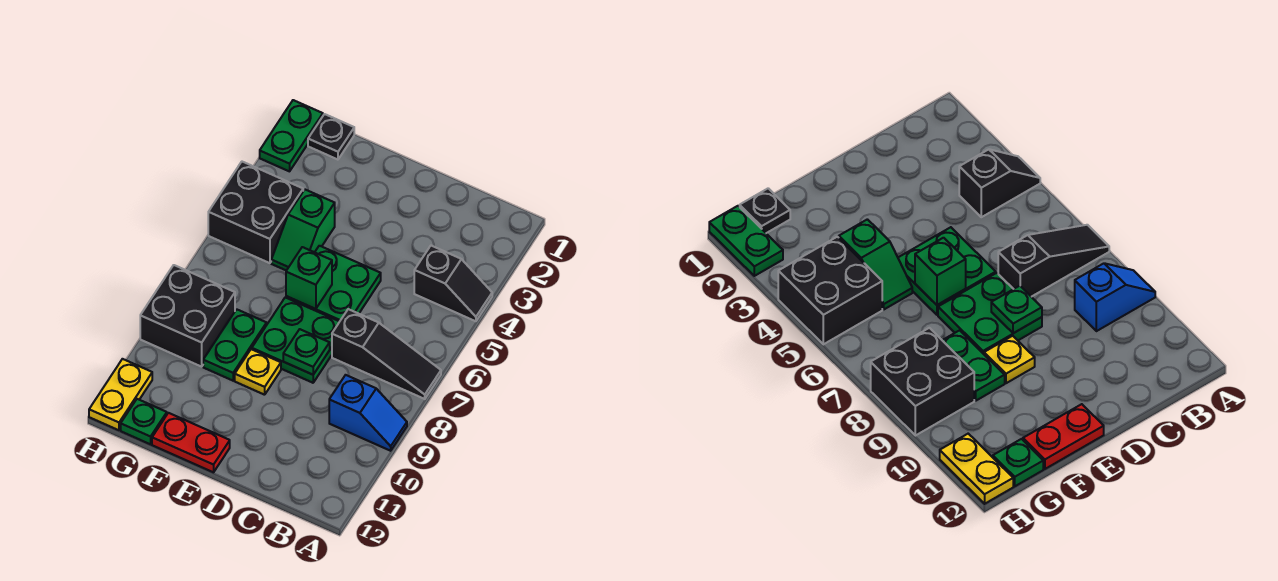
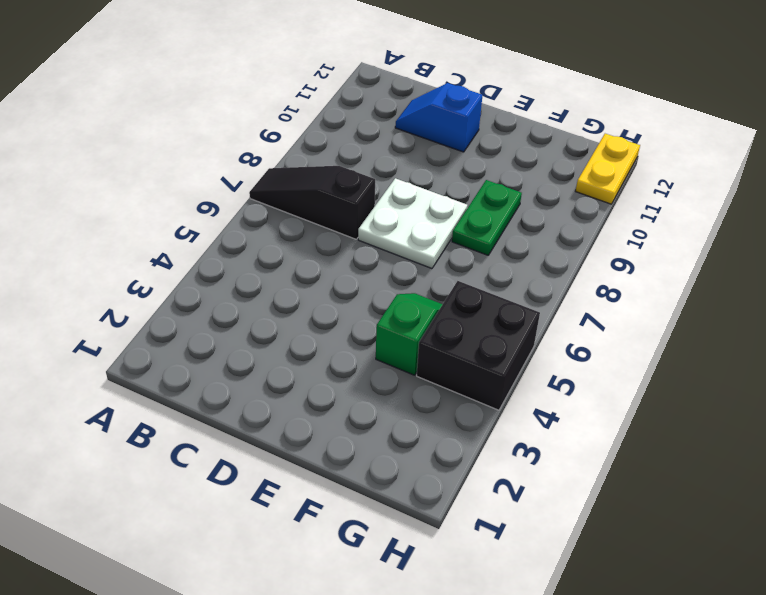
blue 1x2 slope [395,83,483,152] -> blue 1x2 slope moved to [329,375,407,451]
white 2x2 plate [358,178,467,269] -> green 2x2 plate [252,297,340,383]
none -> black 1x2 slope [414,246,492,321]
none -> green 2x2 plate [286,246,381,321]
none -> yellow 1x1 plate [235,349,281,395]

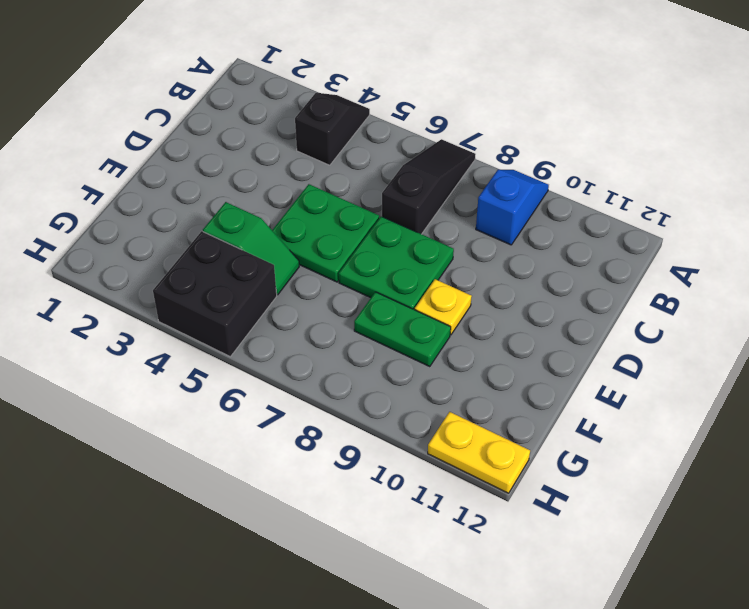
none -> red 1x2 plate [152,413,230,472]
none -> black 1x1 plate [308,114,354,160]
none -> black 2x2 brick [140,265,235,367]

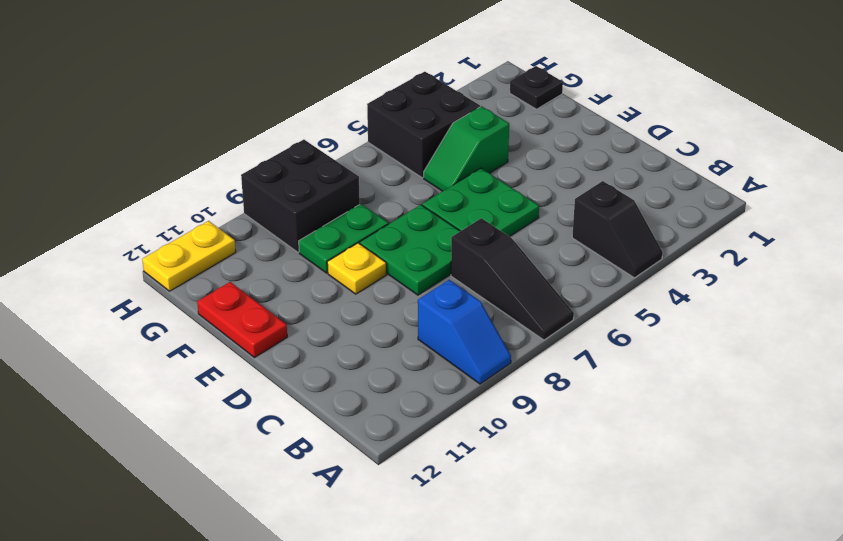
none -> green 1x1 plate [121,399,167,444]
none -> green 1x2 plate [260,100,323,171]
none -> green 1x1 plate [283,329,330,375]

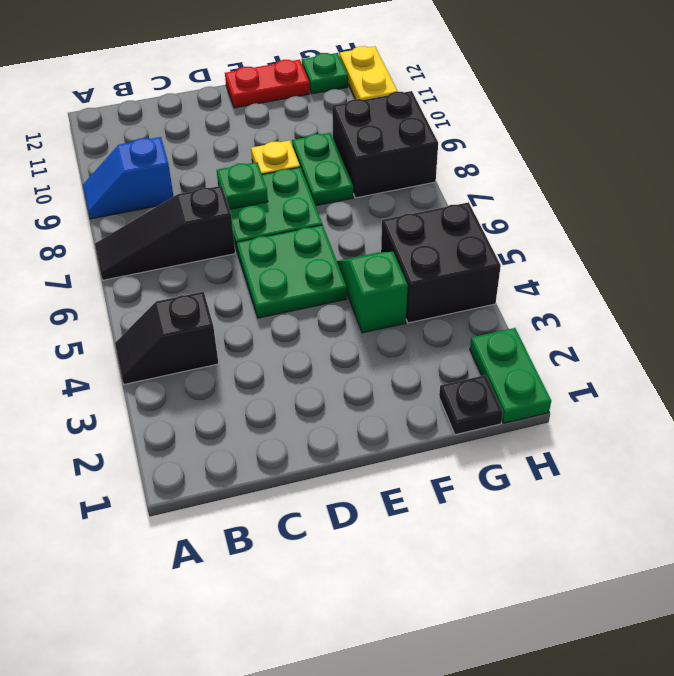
none -> green 1x1 brick [286,247,332,309]

